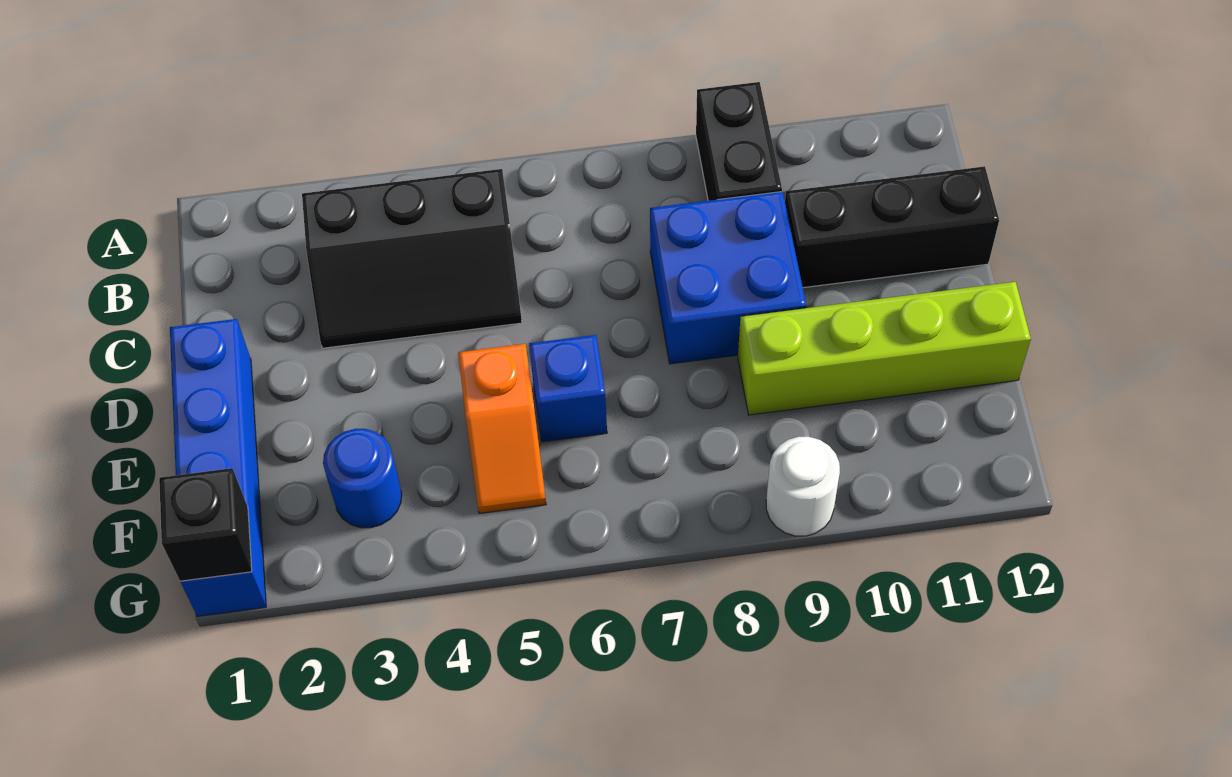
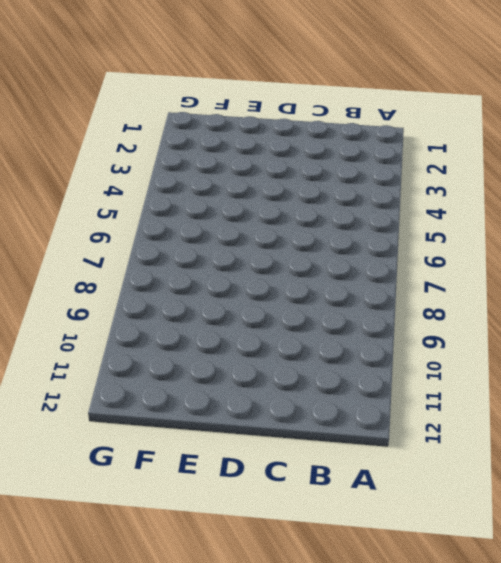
none -> black 1x2 brick [696,82,782,201]
none -> black 2x3 slope [302,169,522,348]

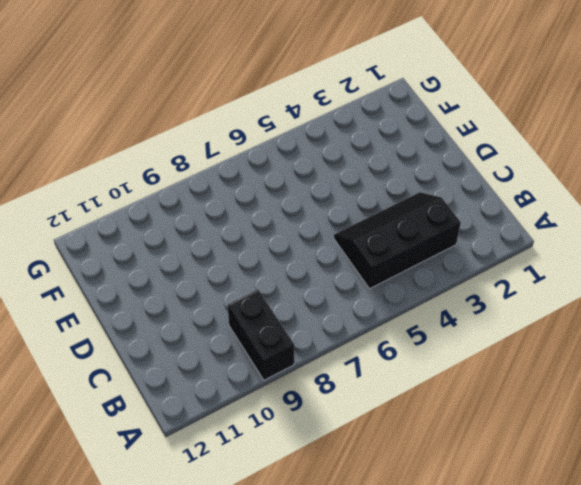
none -> blue 2x2 brick [650,192,806,364]
none -> black 1x3 brick [785,166,999,288]

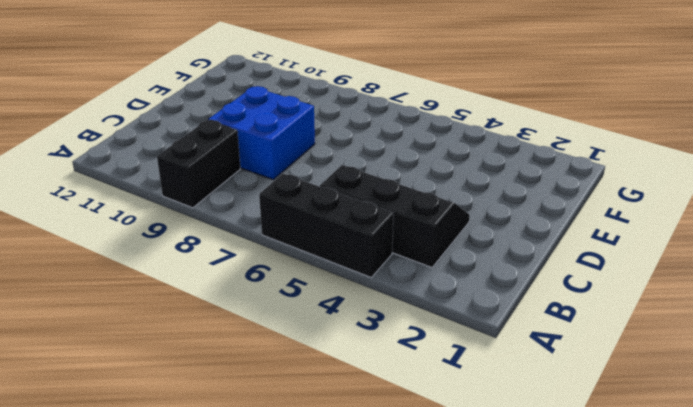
black 1x3 brick [259,174,394,277] -> black 1x3 brick moved to [785,166,999,288]
none -> blue 1x4 brick [170,319,266,616]
none -> orange 1x2 slope [458,344,546,514]

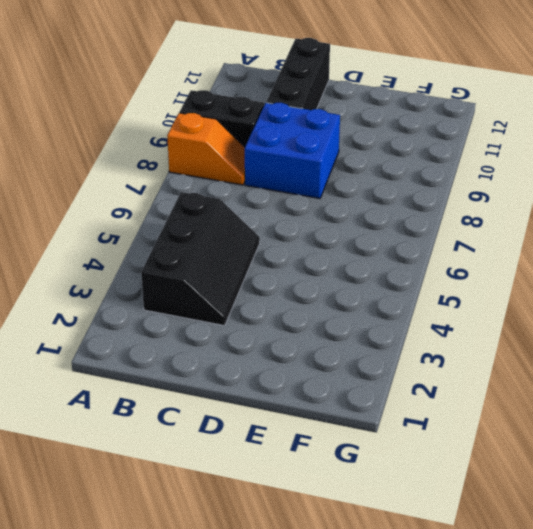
orange 1x2 slope [167,113,245,185] -> orange 1x2 slope moved to [458,344,546,514]
none -> blue 1x4 brick [170,319,266,616]
none -> blue 1x1 brick [529,335,607,442]

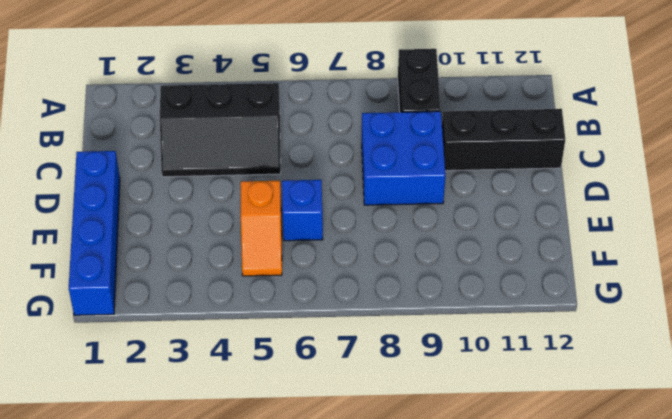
none -> lime 1x4 brick [738,282,1031,415]
none -> blue 1x1 round brick [323,429,402,528]

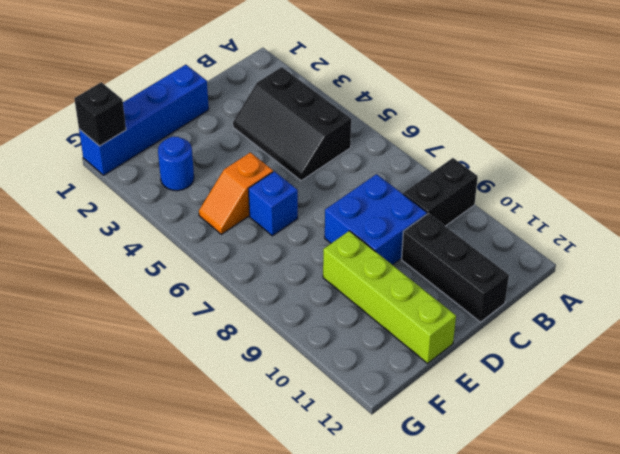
none -> white 1x1 round brick [766,437,840,536]

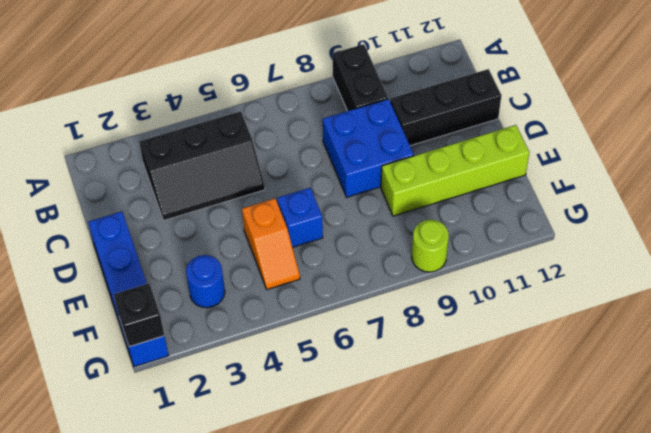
lime 1x1 round brick [412,220,449,272] -> white 1x1 round brick [766,437,840,536]

